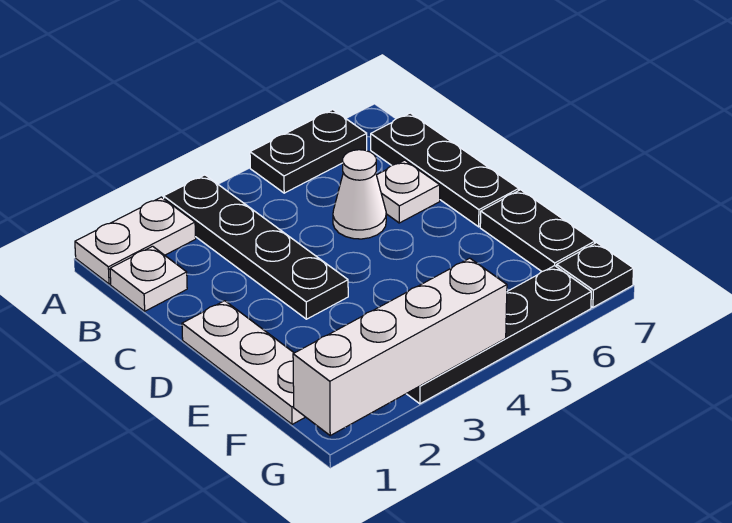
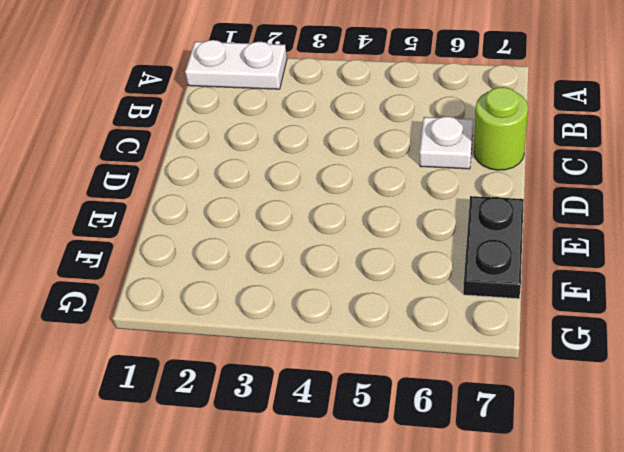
lime 1x1 round brick [474,87,528,170] -> black 1x3 plate [371,113,519,227]
none -> black 1x4 plate [163,175,348,319]
none -> black 1x2 plate [250,110,367,193]
none -> white 1x1 plate [110,246,187,311]

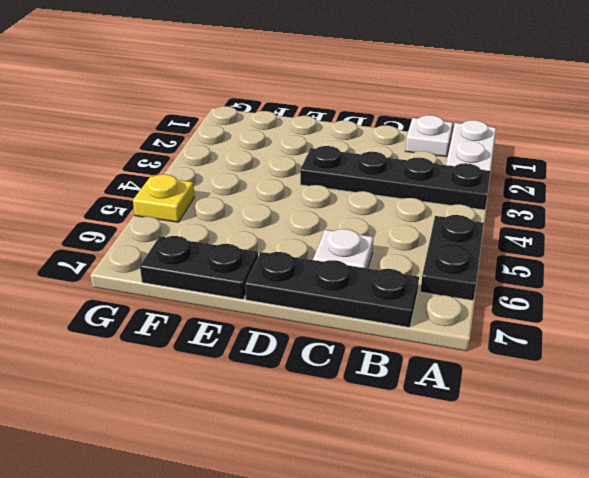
yellow 1x1 plate [133,174,194,222] -> black 1x4 plate [406,266,591,404]
none -> white 1x1 cone [333,150,386,239]
none -> white 1x3 plate [182,301,305,424]
none -> black 1x1 plate [557,243,634,307]

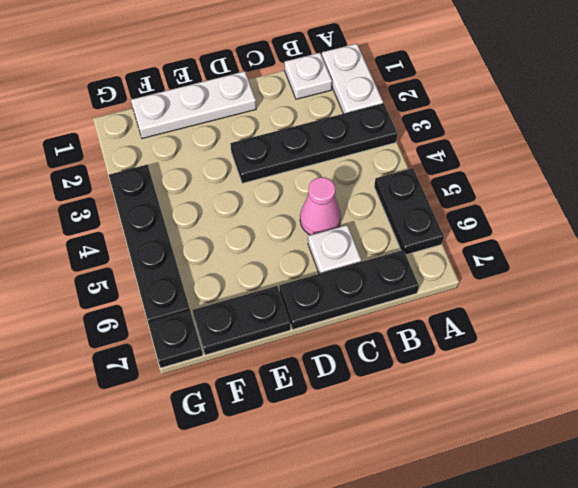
pink 1x1 cone [300,177,341,235] -> white 1x1 cone [333,150,386,239]
none -> white 1x4 brick [293,258,507,435]

